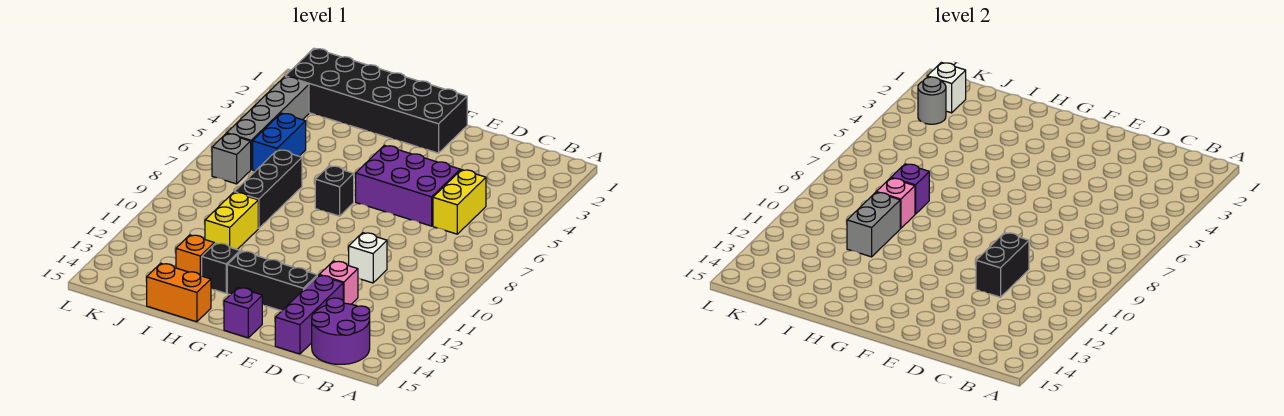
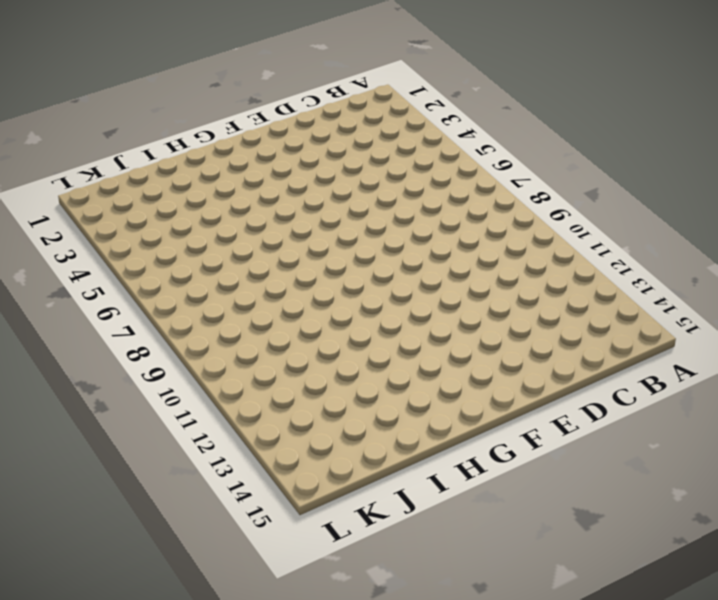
none -> purple 2x2 round brick [312,298,370,364]
none -> yellow 1x2 brick [433,170,486,234]
none -> purple 2x3 brick [356,145,460,226]

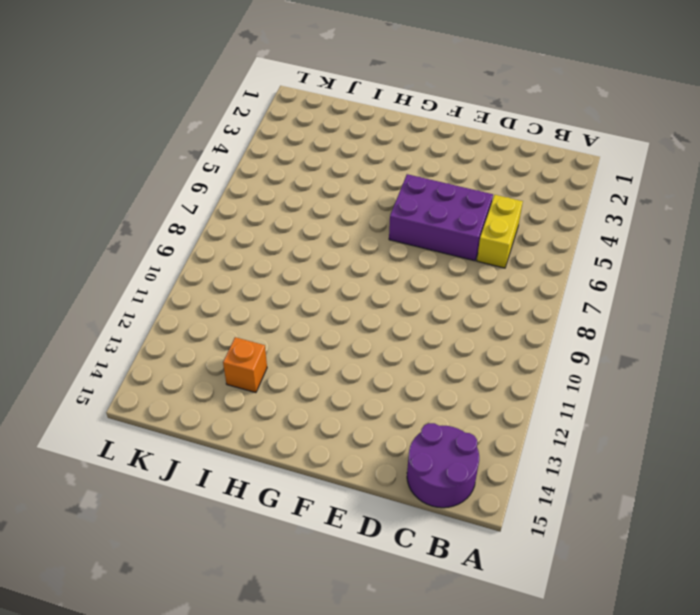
none -> white 1x1 brick [349,233,387,283]
none -> pink 1x1 brick [320,261,358,304]
none -> purple 1x3 brick [275,275,343,354]

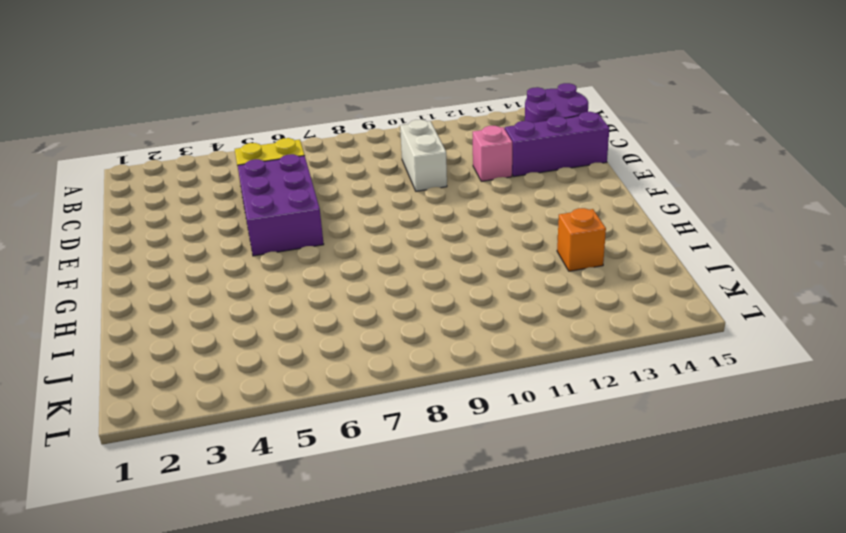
white 1x2 brick [400,119,447,191] -> white 1x1 brick [349,233,387,283]
none -> black 1x3 brick [227,251,317,311]
none -> black 2x6 brick [285,48,467,153]
none -> purple 1x1 brick [224,288,262,338]

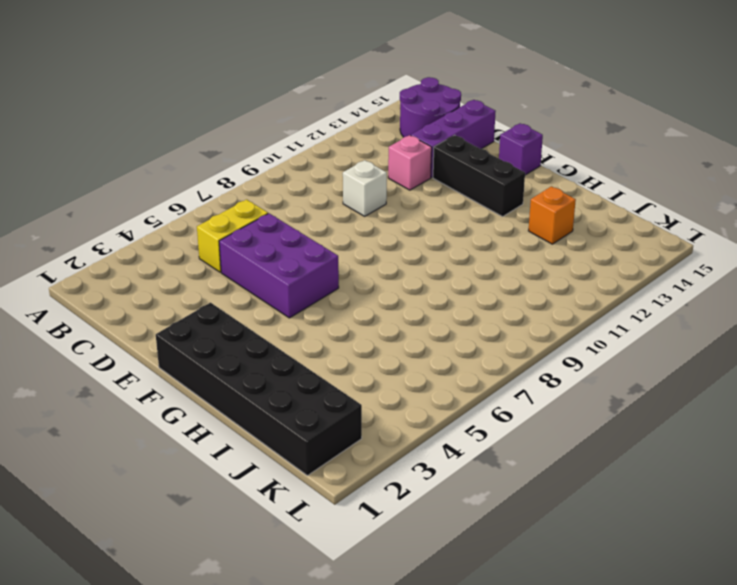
none -> black 1x1 brick [315,166,354,216]
none -> black 1x1 brick [202,243,240,293]
none -> orange 1x2 brick [147,263,211,322]

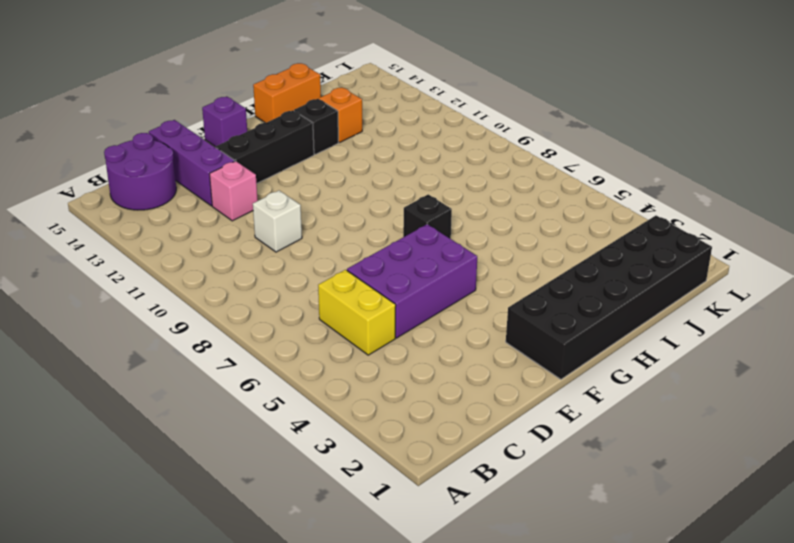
none -> black 1x3 brick [235,150,302,228]
none -> yellow 1x2 brick [205,192,258,249]
none -> blue 1x2 brick [253,113,306,171]

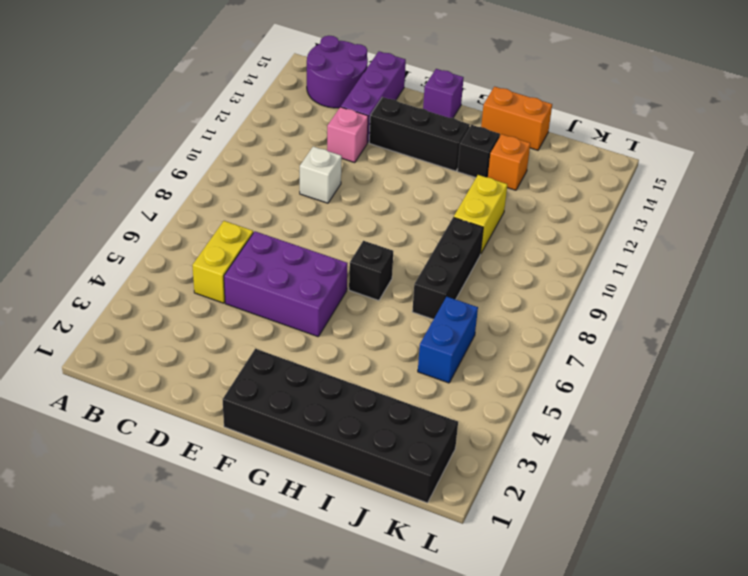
none -> grey 1x4 brick [227,77,309,169]
none -> grey 1x1 brick [212,133,251,184]
none -> black 1x2 brick [976,233,1029,297]

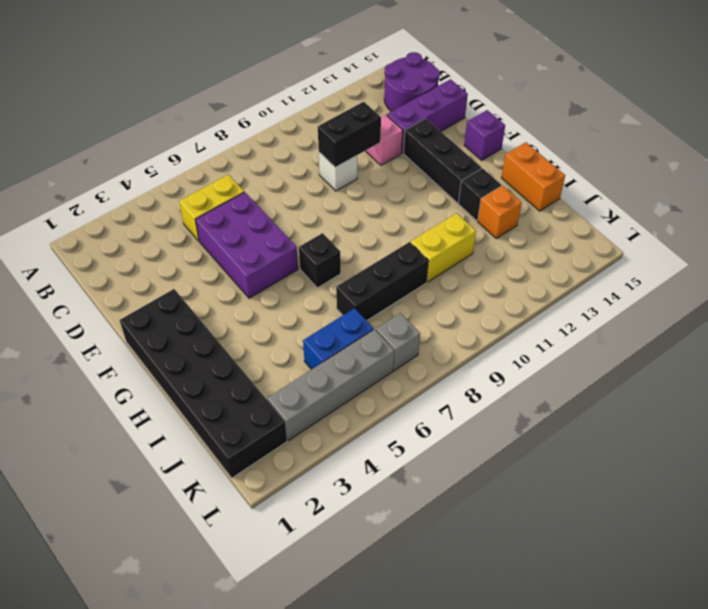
none -> purple 1x1 brick [891,164,929,214]
none -> pink 1x1 brick [877,178,915,228]
none -> grey 1x2 brick [847,192,900,257]

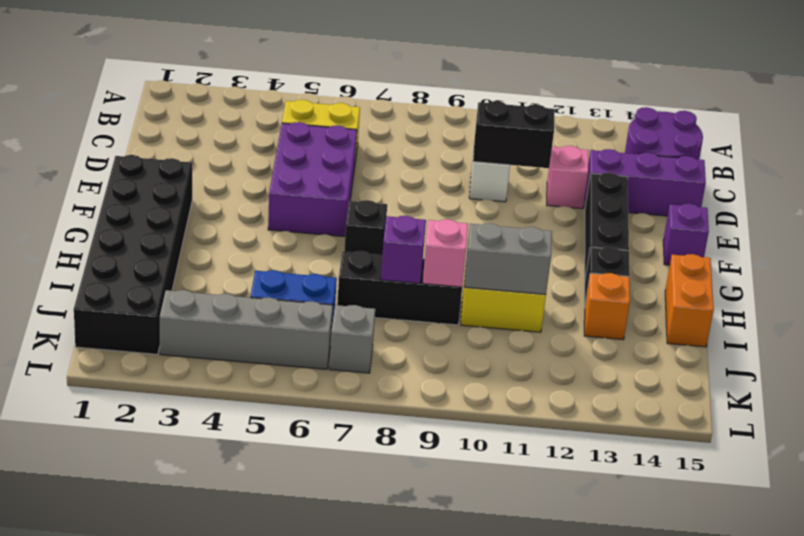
none -> white 1x1 brick [927,62,966,113]
none -> grey 1x1 round brick [918,77,946,124]

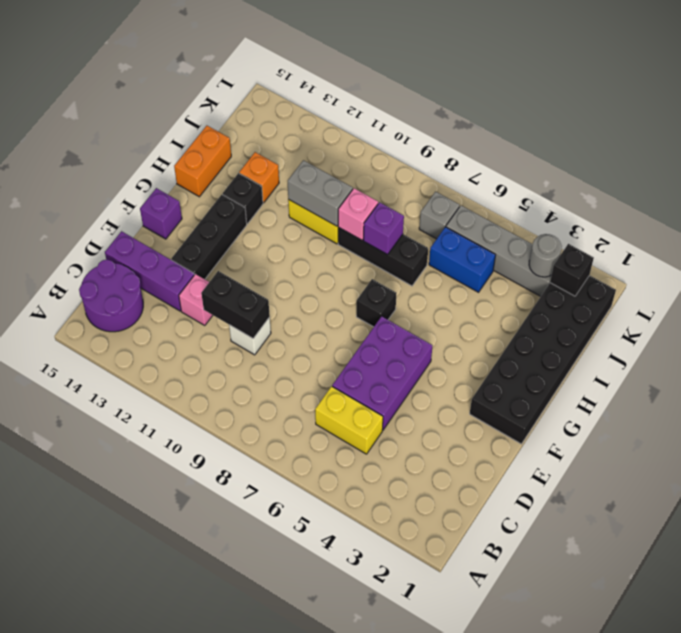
black 1x1 brick [550,244,594,296] -> white 1x1 brick [927,62,966,113]

